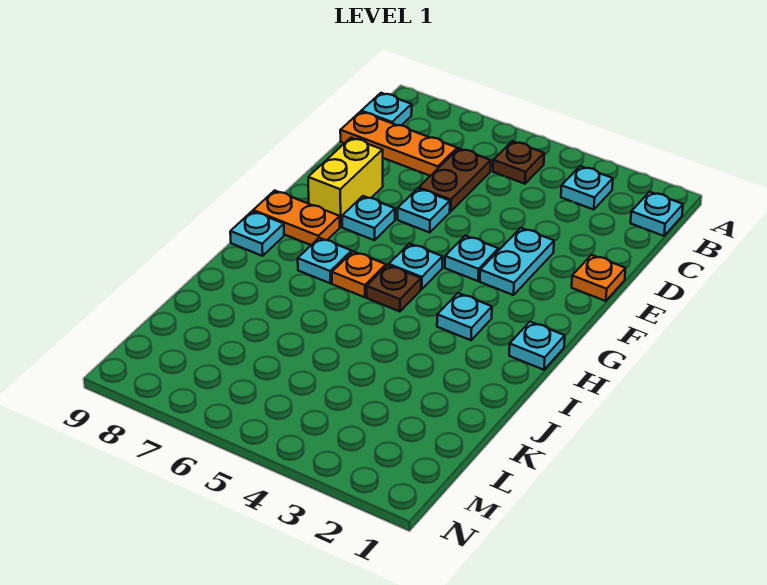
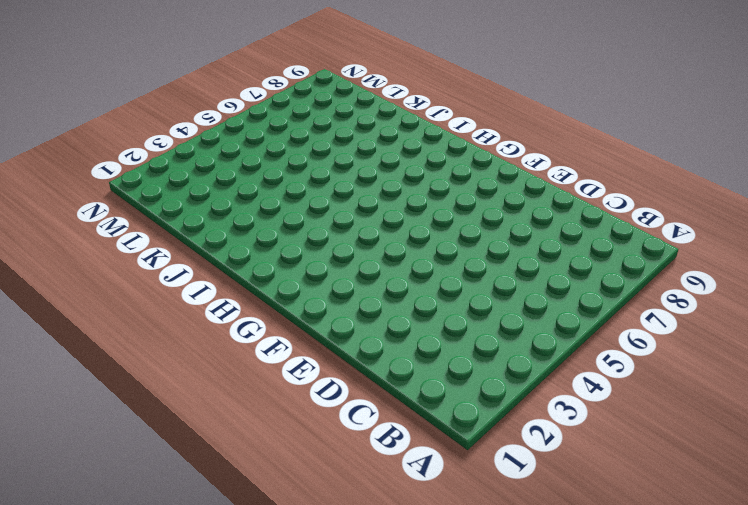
none -> cyan 1x1 plate [631,192,683,236]
none -> cyan 1x1 plate [561,166,613,210]
none -> brown 1x1 plate [493,141,544,184]

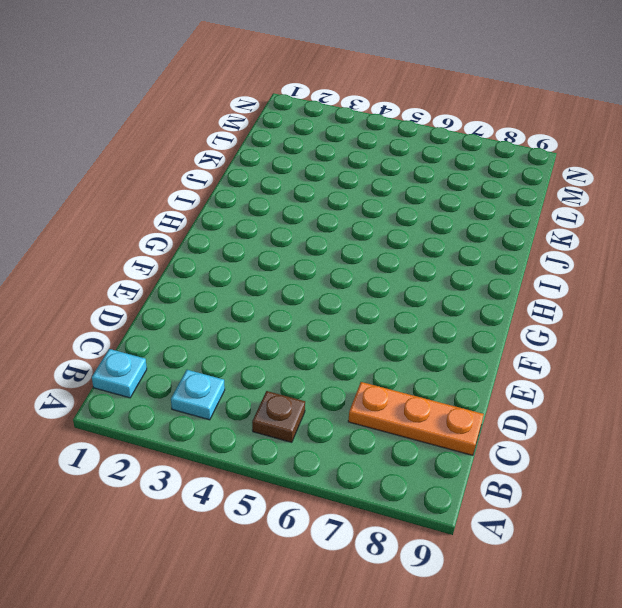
none -> cyan 1x1 plate [361,93,412,125]
none -> brown 1x2 plate [419,148,491,212]
none -> orange 1x1 plate [572,255,626,301]

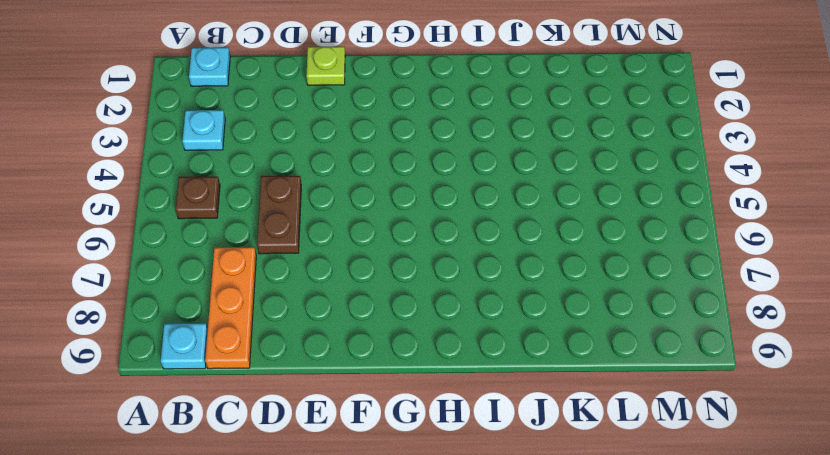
brown 1x2 plate [257,176,301,254] -> brown 1x2 plate turned to [419,148,491,212]
lime 1x1 plate [306,46,345,85] -> orange 1x1 plate [572,255,626,301]
none -> cyan 1x2 plate [480,228,554,295]
none -> cyan 1x1 plate [398,188,450,233]
none -> yellow 1x2 brick [308,138,383,227]

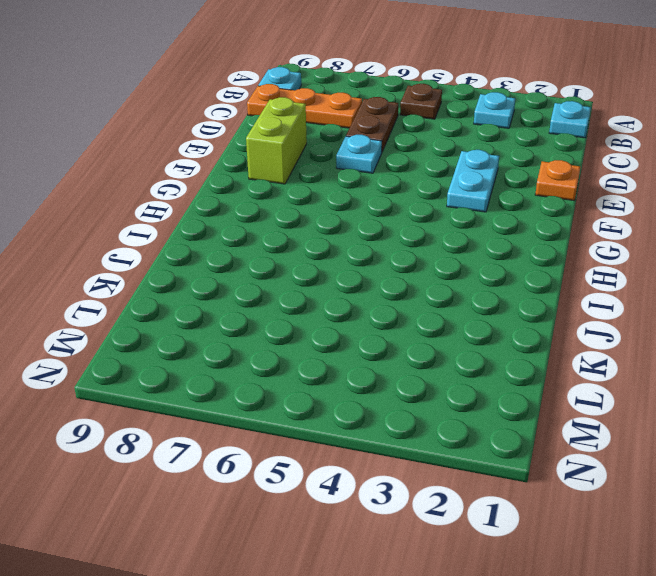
lime 1x2 brick [246,97,307,184] -> yellow 1x2 brick [308,138,383,227]
none -> cyan 1x1 plate [445,236,498,281]
none -> cyan 1x1 plate [342,196,395,240]
none -> cyan 1x1 plate [389,243,442,289]

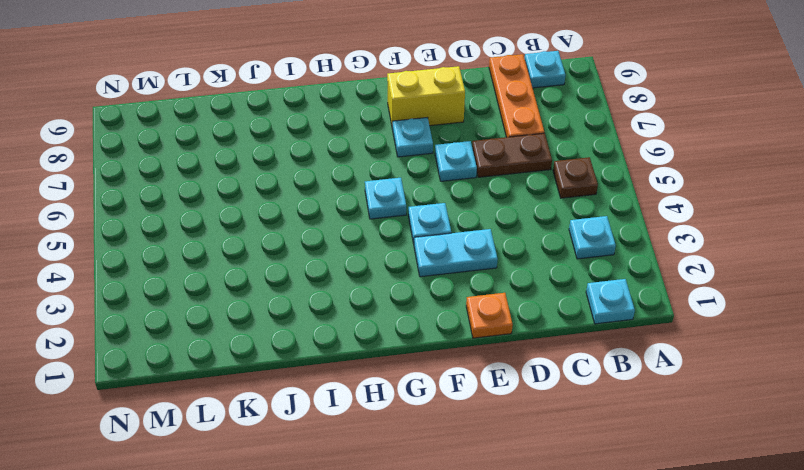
none -> orange 1x2 plate [253,191,340,245]
none -> cyan 1x1 plate [509,322,565,370]
none -> cyan 1x1 plate [437,293,492,340]

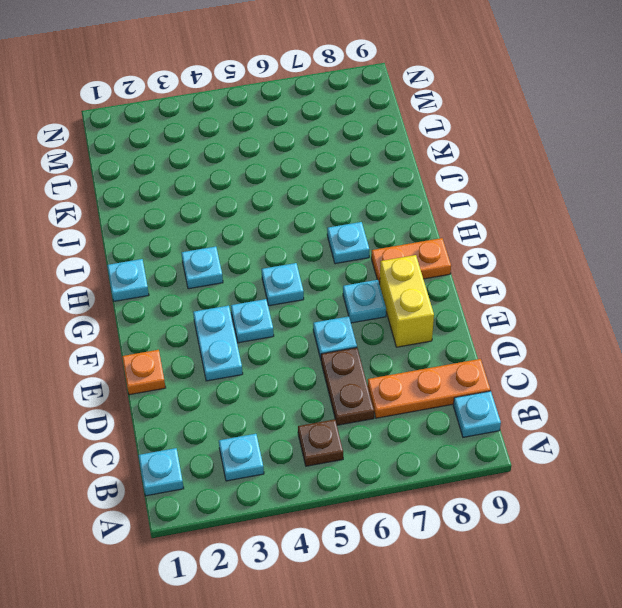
none -> brown 1x1 plate [367,265,421,312]
none -> orange 1x1 plate [332,251,386,297]
none -> cyan 1x1 plate [230,211,284,256]

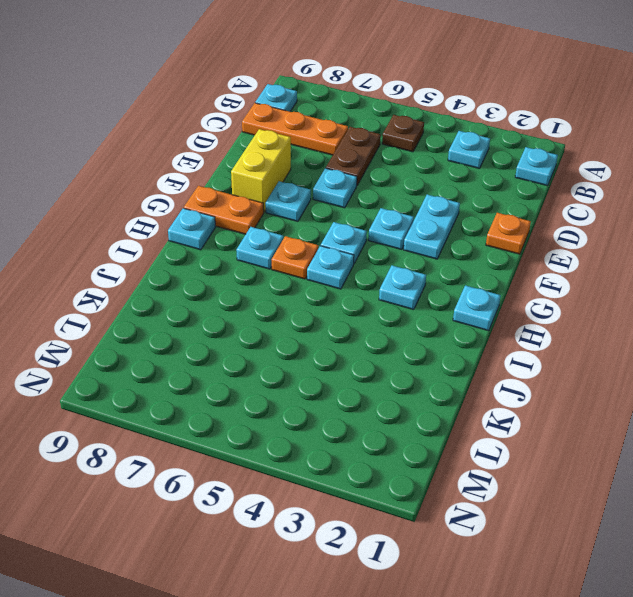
cyan 1x1 plate [307,246,354,289] -> brown 1x1 plate [367,265,421,312]

